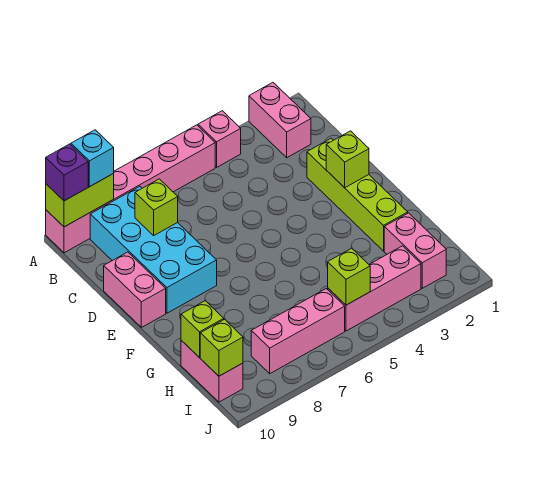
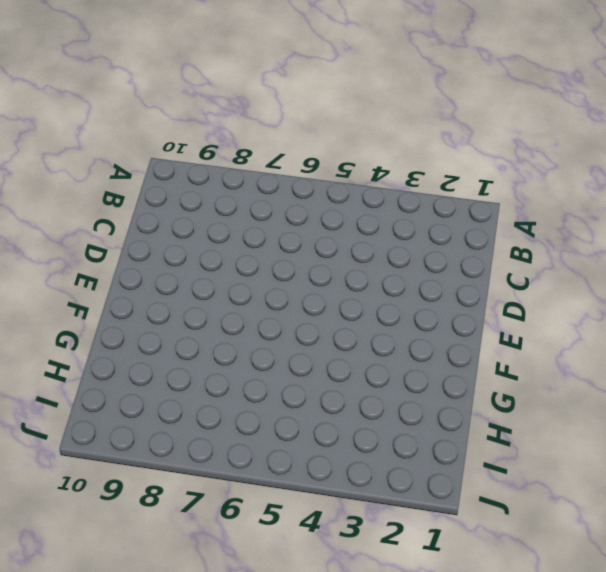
none -> pink 1x2 brick [249,83,311,158]
none -> pink 1x1 brick [198,111,241,167]
none -> pink 1x6 brick [46,125,215,253]

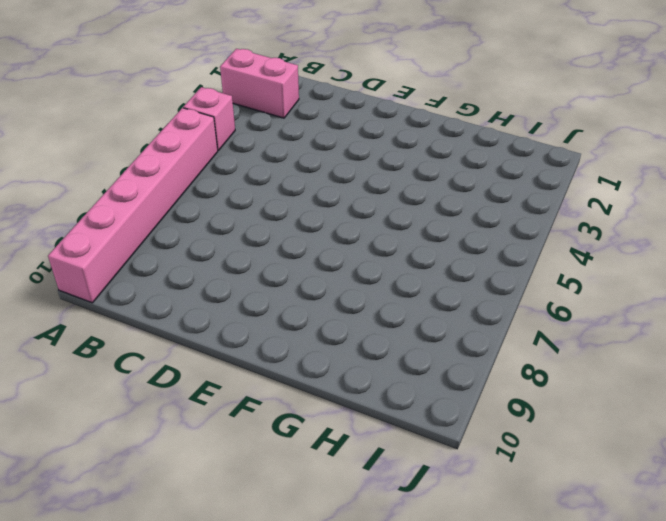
none -> cyan 2x4 brick [90,186,217,313]
none -> lime 1x4 brick [307,138,408,251]
none -> pink 1x2 brick [104,252,166,327]

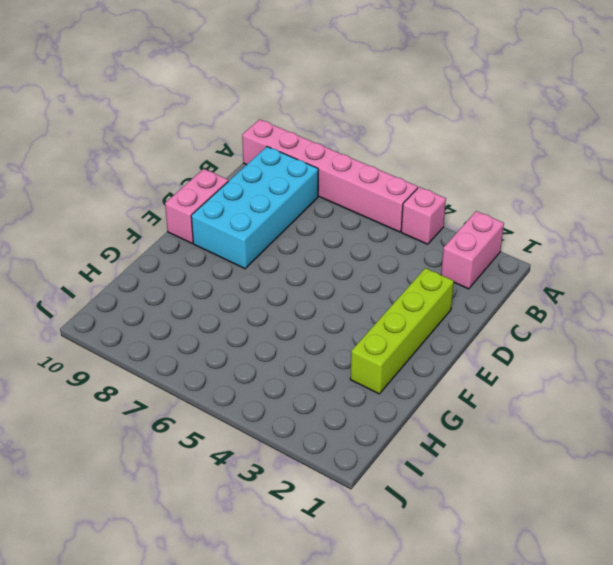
none -> pink 1x2 brick [384,213,446,288]
none -> pink 1x2 brick [181,340,243,402]
none -> pink 1x3 brick [328,246,421,331]

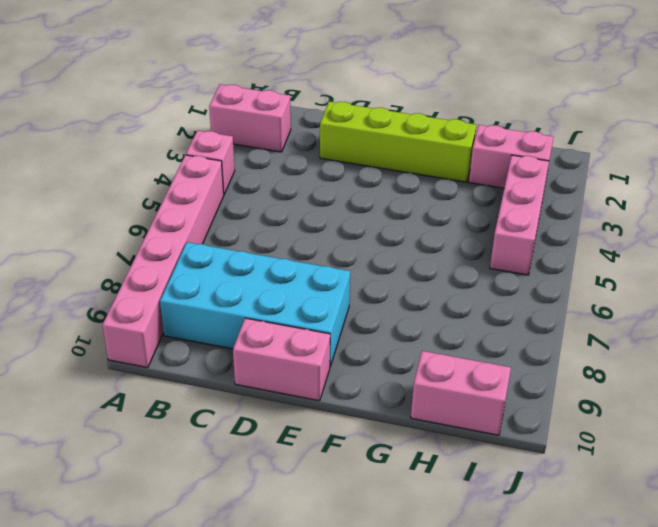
none -> pink 1x3 brick [251,289,345,374]
none -> lime 1x2 brick [46,174,114,227]
none -> lime 1x1 brick [135,179,178,235]

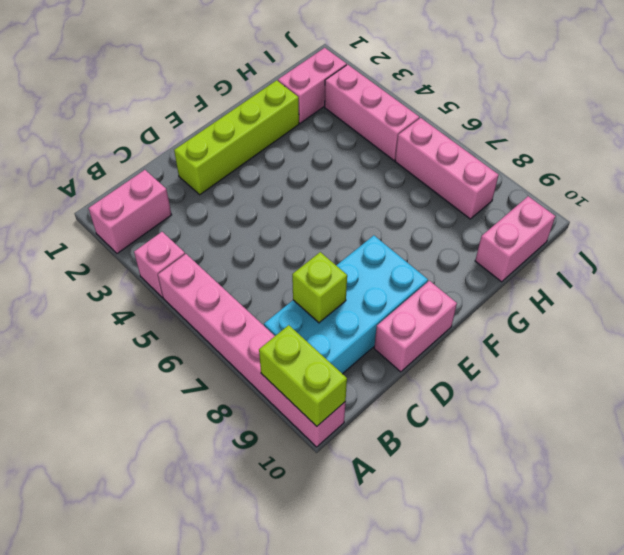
none -> lime 1x1 brick [326,131,369,188]
none -> lime 1x1 brick [181,301,224,358]
none -> lime 1x1 brick [328,248,370,305]

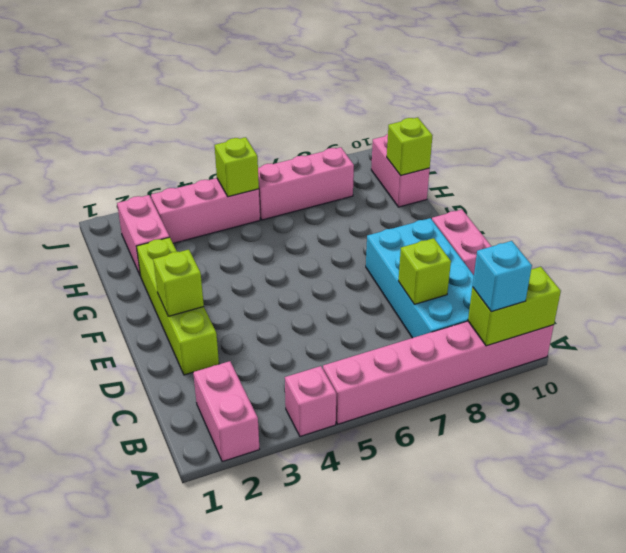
none -> lime 1x1 brick [200,319,243,376]
none -> purple 1x1 brick [46,144,88,201]

